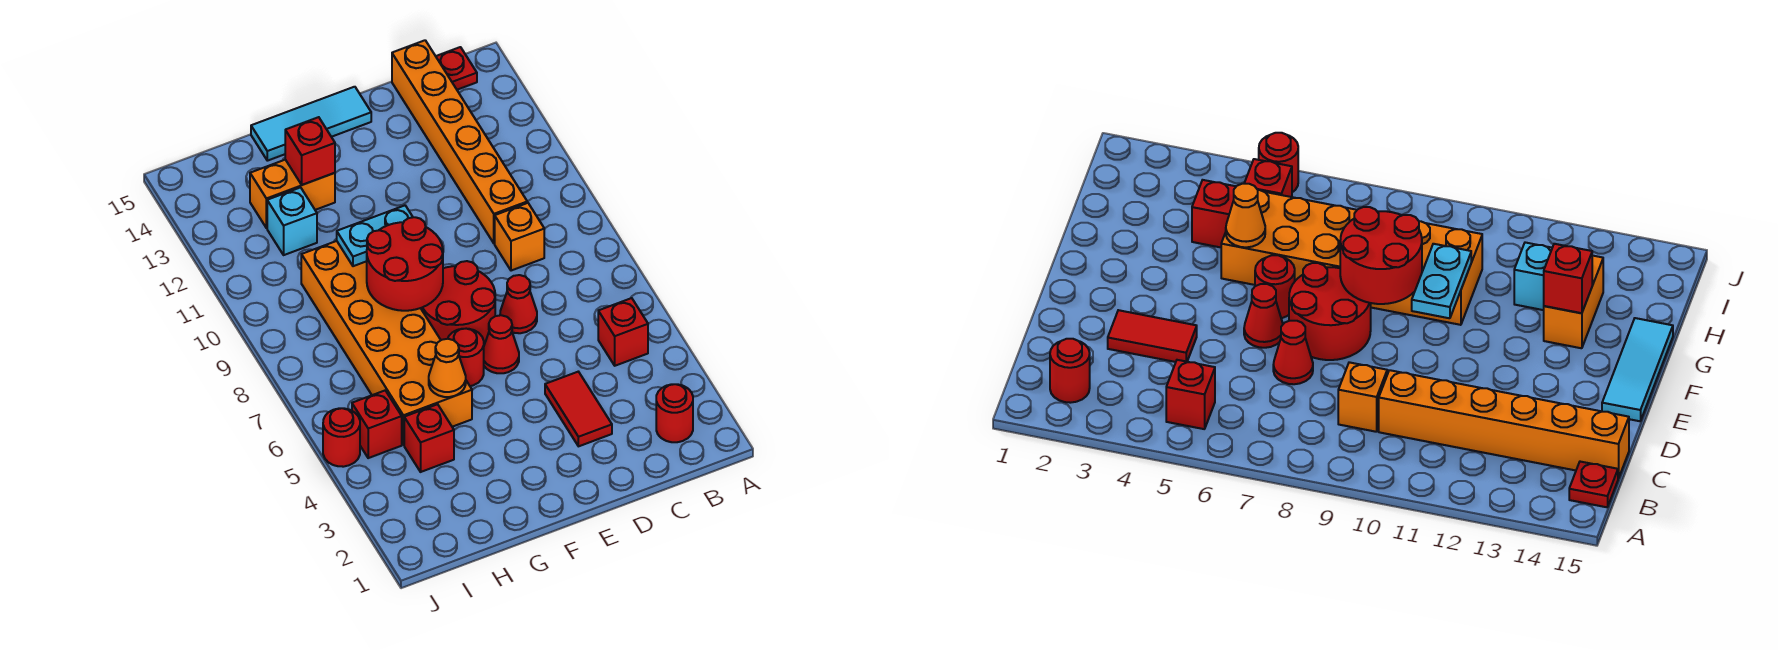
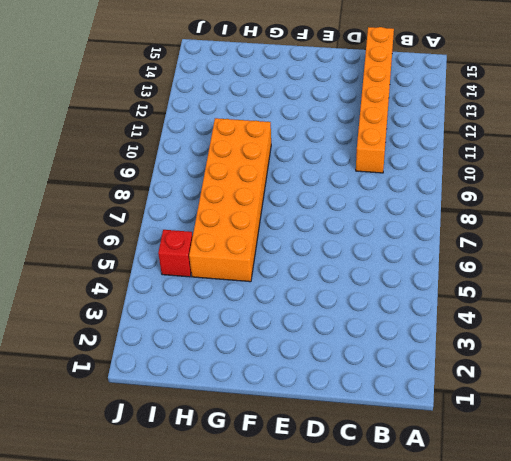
none -> red 1x1 round brick [656,384,693,442]
none -> red 1x1 brick [598,298,648,366]
none -> red 1x1 plate [436,47,477,90]

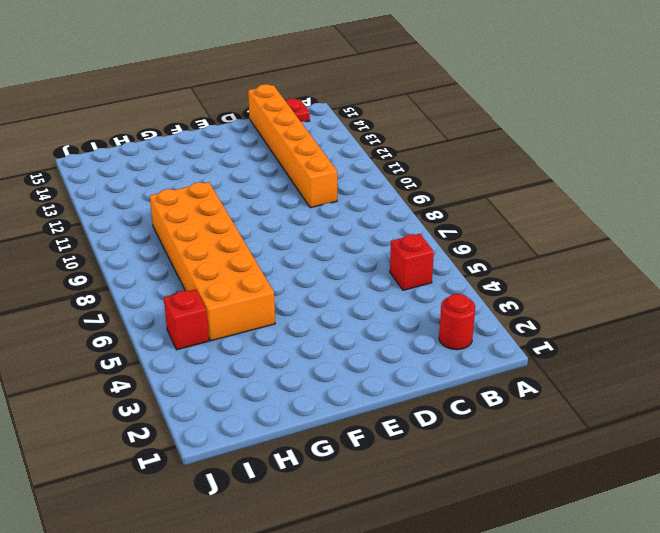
none -> orange 1x1 brick [495,203,544,271]
none -> red 1x2 tile [545,372,612,446]
none -> red 1x1 cone [500,275,537,333]

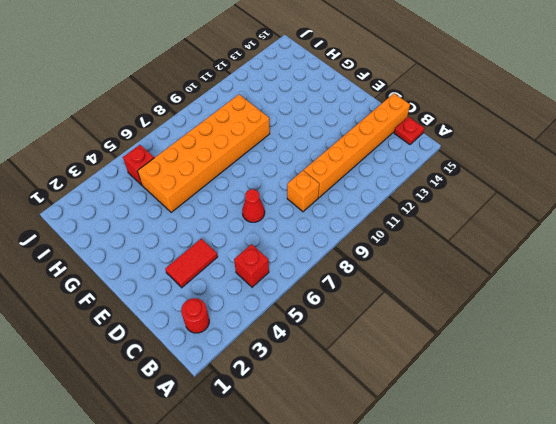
none -> red 1x1 cone [484,315,519,373]
none -> red 2x2 round brick [421,261,495,345]
none -> cyan 1x3 tile [251,87,371,161]

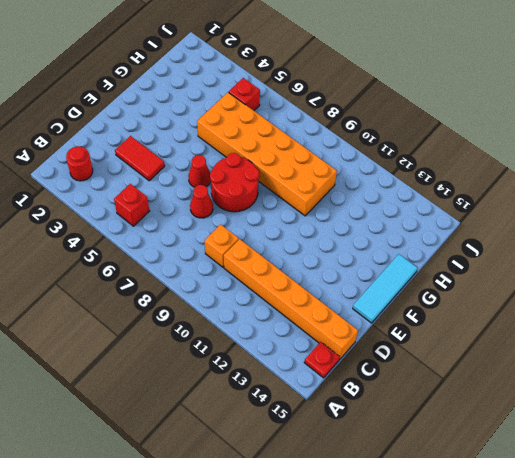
none -> red 1x1 round brick [448,329,484,386]
none -> orange 1x2 brick [250,160,335,228]
none -> red 1x1 brick [404,404,454,472]

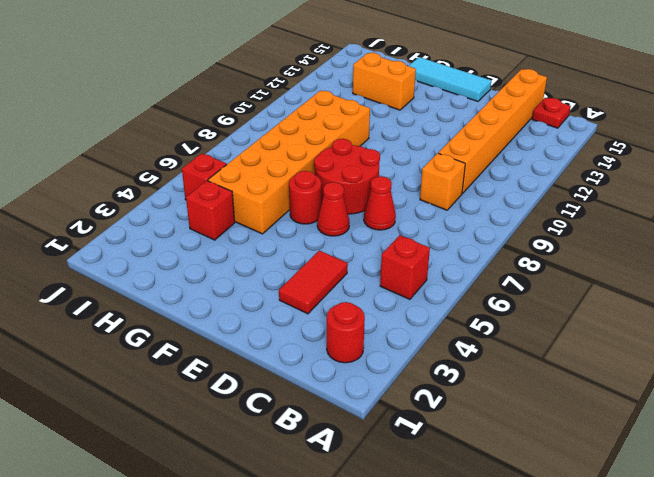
none -> cyan 1x1 brick [267,188,317,255]
none -> red 1x1 round brick [323,408,360,467]
none -> red 2x2 round brick [367,217,443,311]

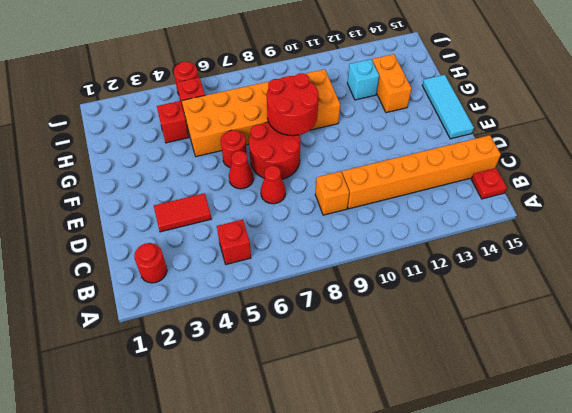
none -> cyan 1x2 plate [337,206,413,266]
none -> orange 1x1 cone [429,339,466,397]
none -> red 1x1 brick [285,117,335,185]

